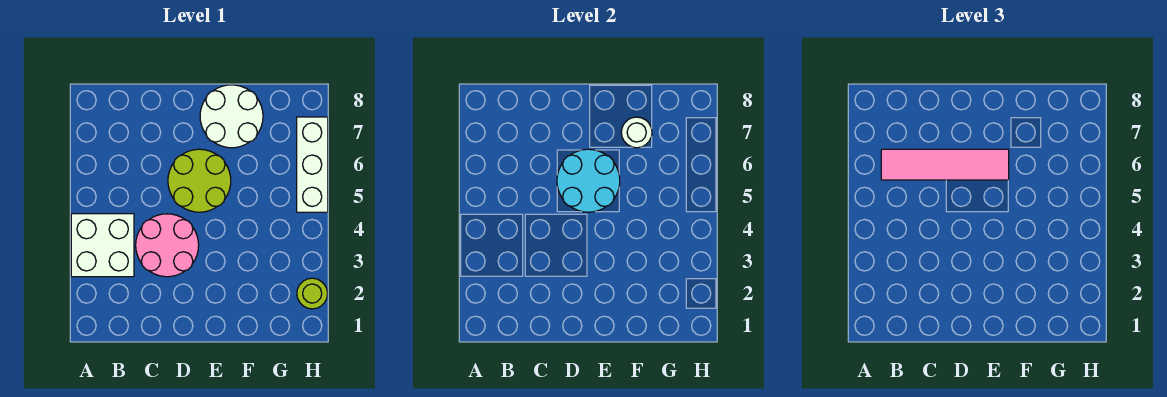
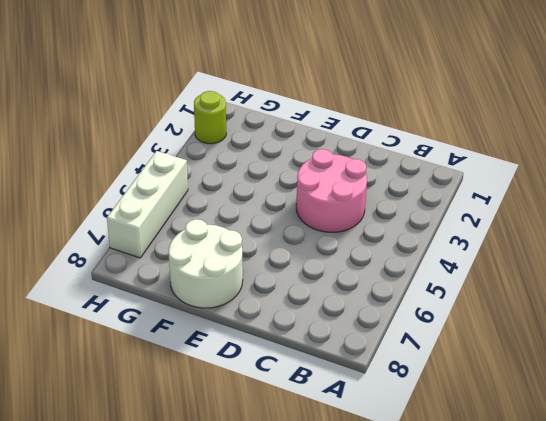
none -> white 2x2 brick [71,214,134,277]
none -> lime 2x2 round brick [168,149,231,212]

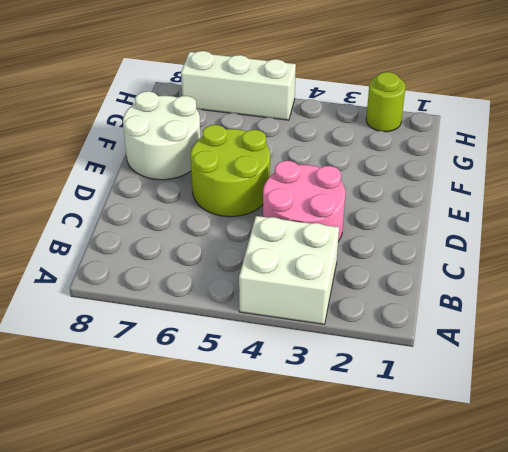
none -> cyan 2x2 round brick [557,149,620,212]
none -> white 1x1 round brick [621,117,652,148]

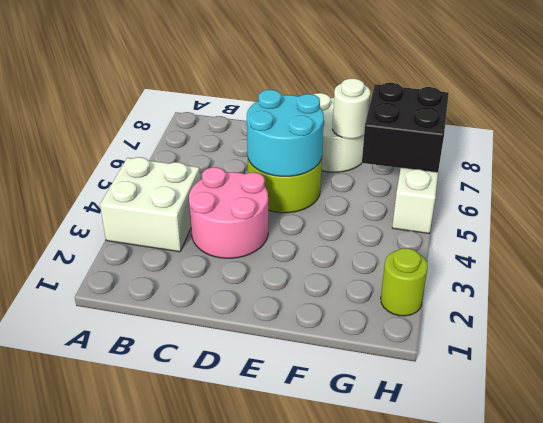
black 2x2 brick [362,83,449,173] -> none
none -> pink 1x4 tile [881,149,1009,180]

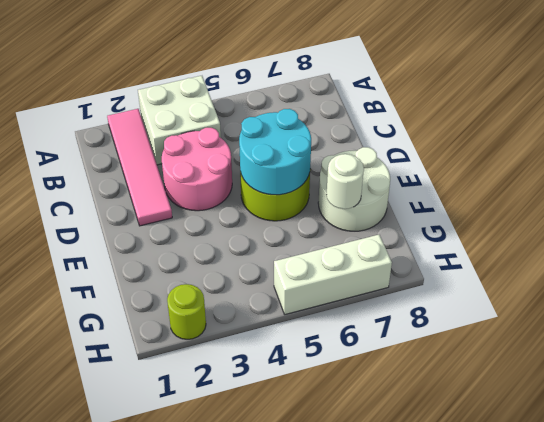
pink 1x4 tile [107,109,172,226] -> pink 1x4 tile moved to [881,149,1009,180]

